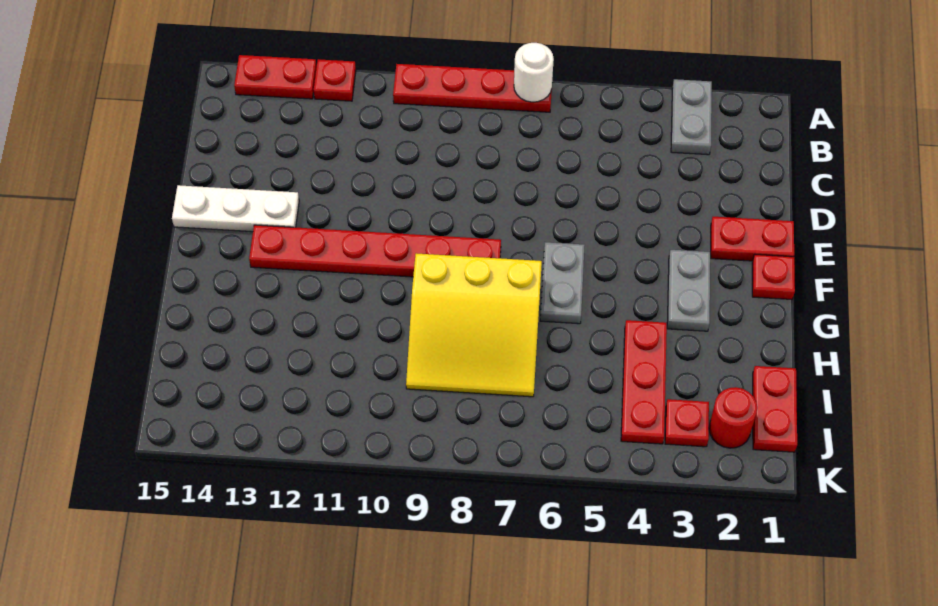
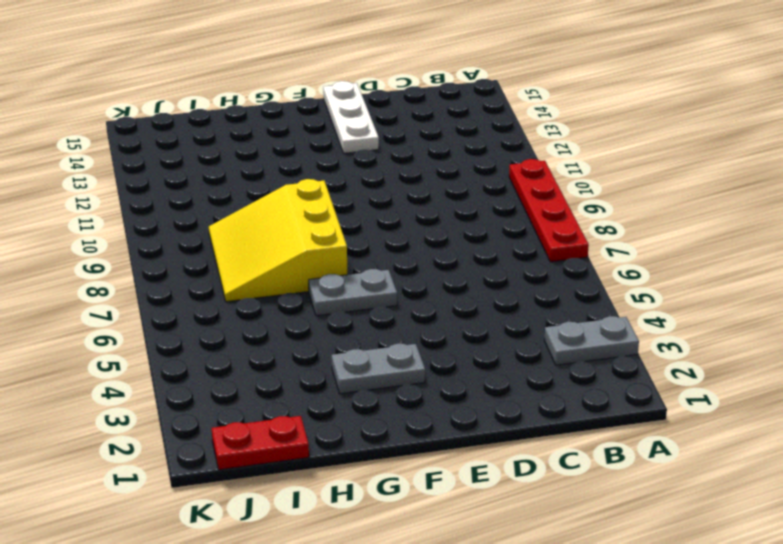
none -> red 1x1 plate [314,59,356,101]
none -> red 1x2 plate [234,55,317,99]
none -> red 1x2 plate [711,217,794,261]

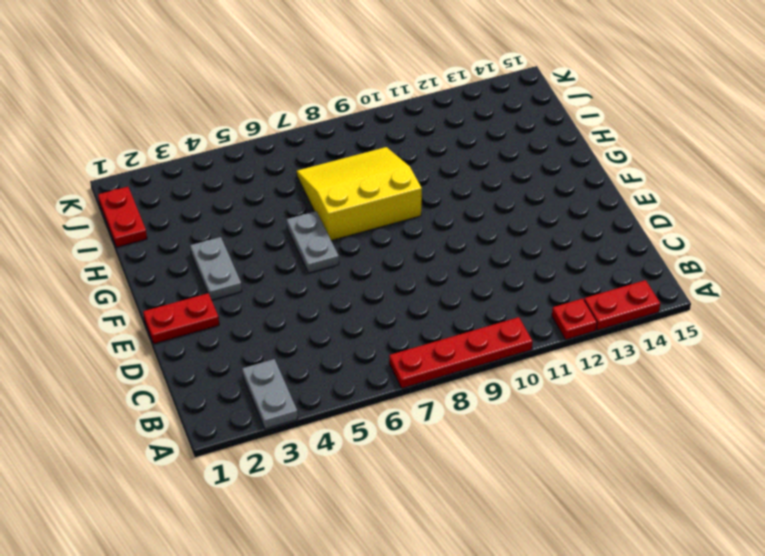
none -> white 1x3 plate [172,185,299,232]
none -> red 1x1 plate [752,255,795,299]
none -> red 1x6 plate [249,225,501,277]

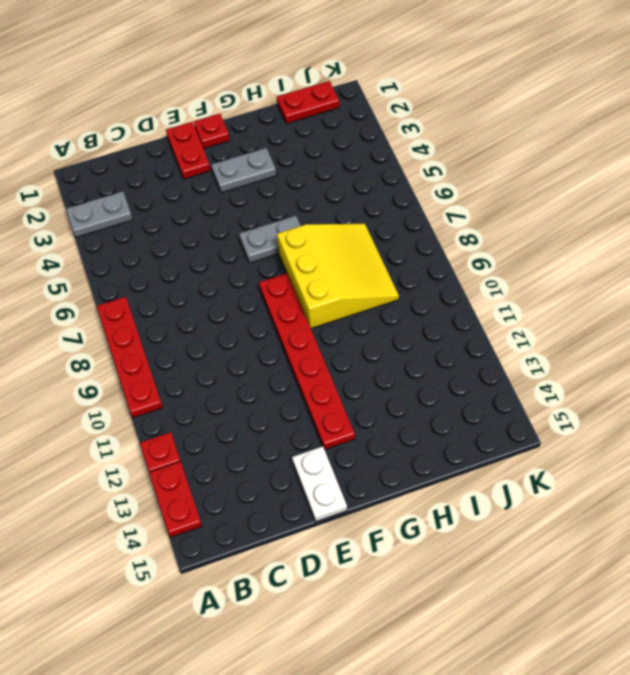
white 1x2 plate [292,446,347,521] -> white 1x3 plate [172,185,299,232]
none -> red 1x3 plate [621,320,667,444]
none -> red 1x1 round brick [709,387,757,448]
none -> red 1x1 plate [665,399,709,447]

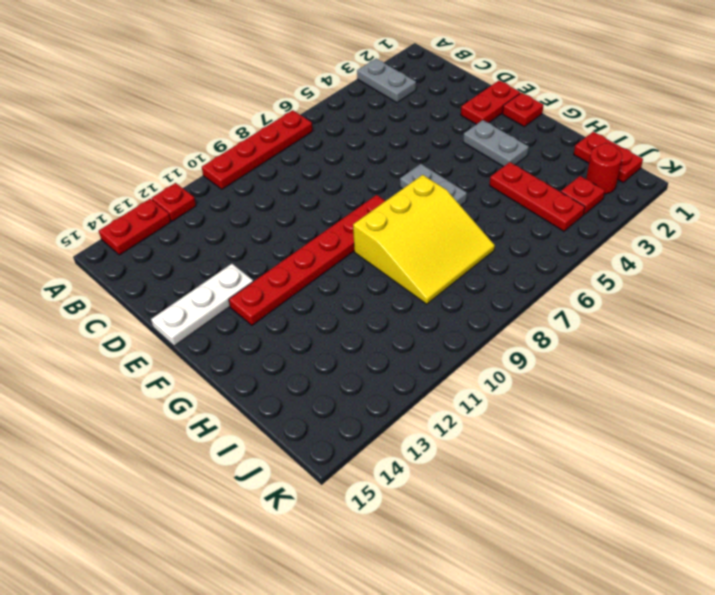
none -> white 1x1 round brick [514,43,554,102]

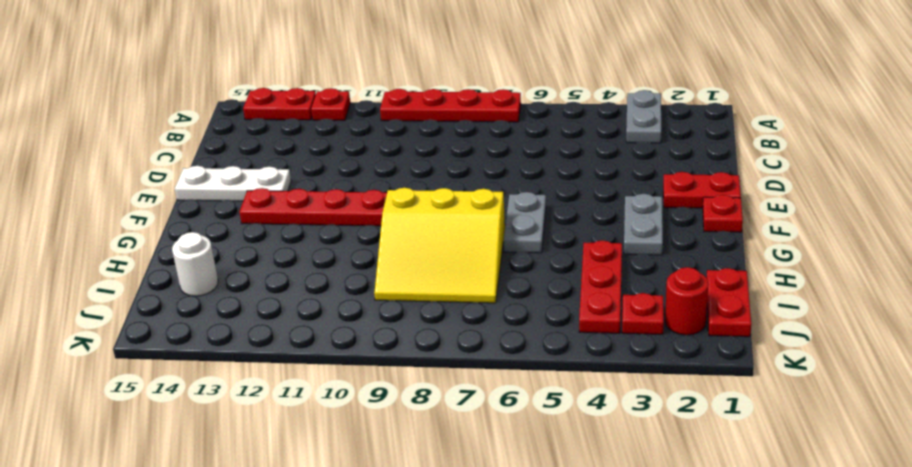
white 1x1 round brick [172,232,218,296] -> white 1x1 round brick moved to [514,43,554,102]

